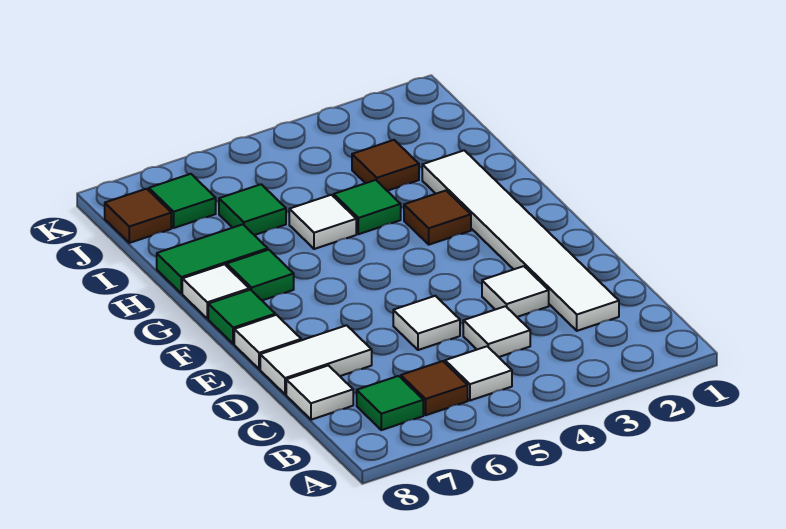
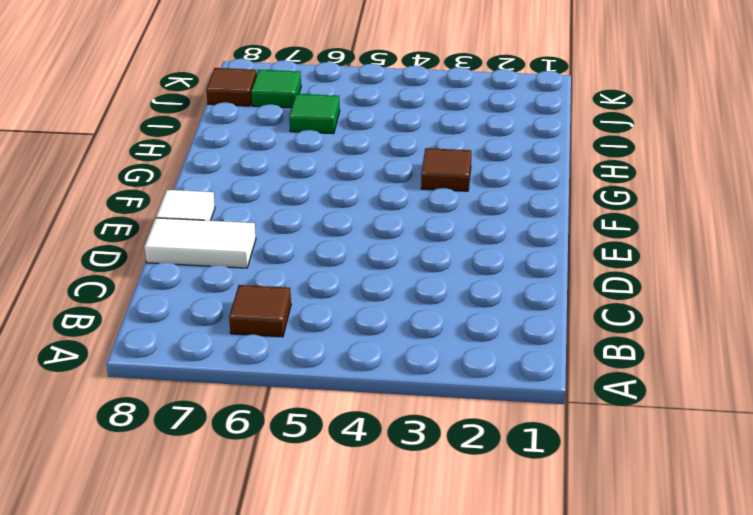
none -> white 1x1 tile [445,346,512,400]
none -> green 1x1 tile [357,376,423,430]
none -> white 1x6 tile [422,150,619,331]

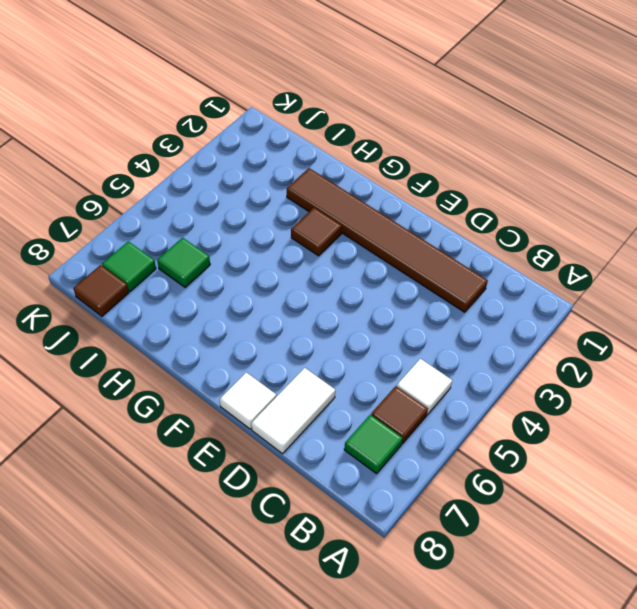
brown 1x6 tile [287,168,488,312] -> white 1x6 tile [422,150,619,331]
none -> white 1x1 tile [463,306,530,357]
none -> white 1x1 tile [286,365,353,420]
none -> white 1x1 tile [482,266,549,317]

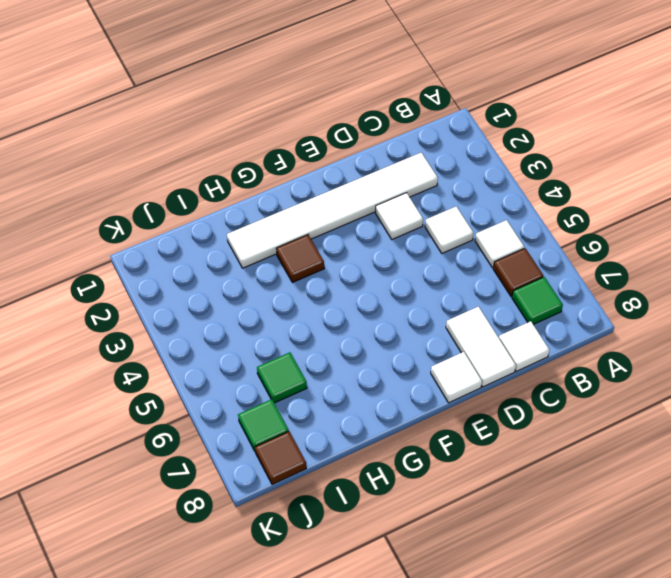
none -> white 1x1 tile [393,296,460,350]
none -> green 1x1 tile [208,290,275,344]
none -> green 1x1 tile [227,250,294,300]

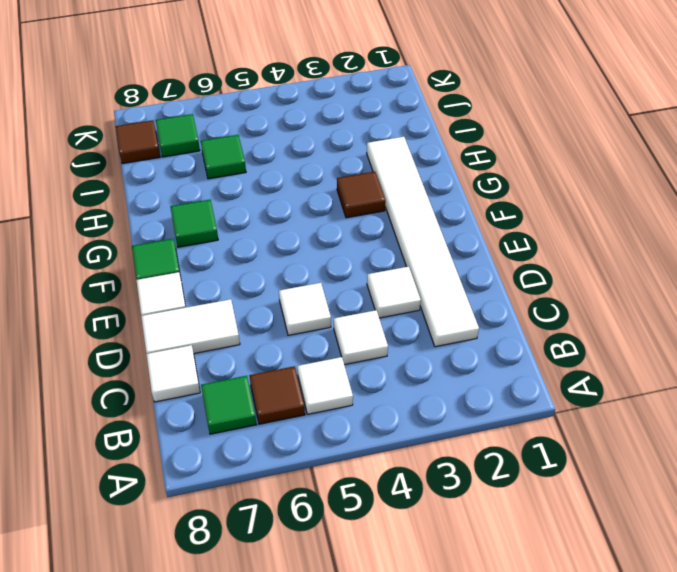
none -> white 1x1 tile [182,264,249,319]
none -> green 1x1 tile [334,180,401,234]
none -> white 1x1 tile [289,195,356,249]

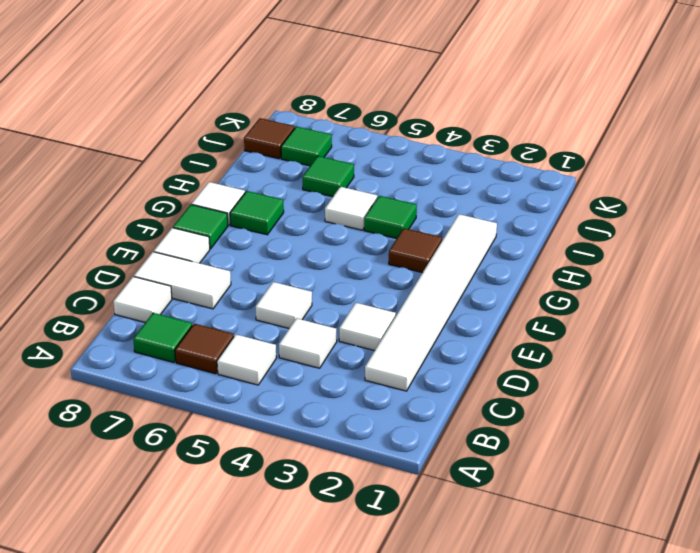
none -> green 1x2 tile [157,224,268,293]
none -> brown 1x1 tile [352,140,419,191]

